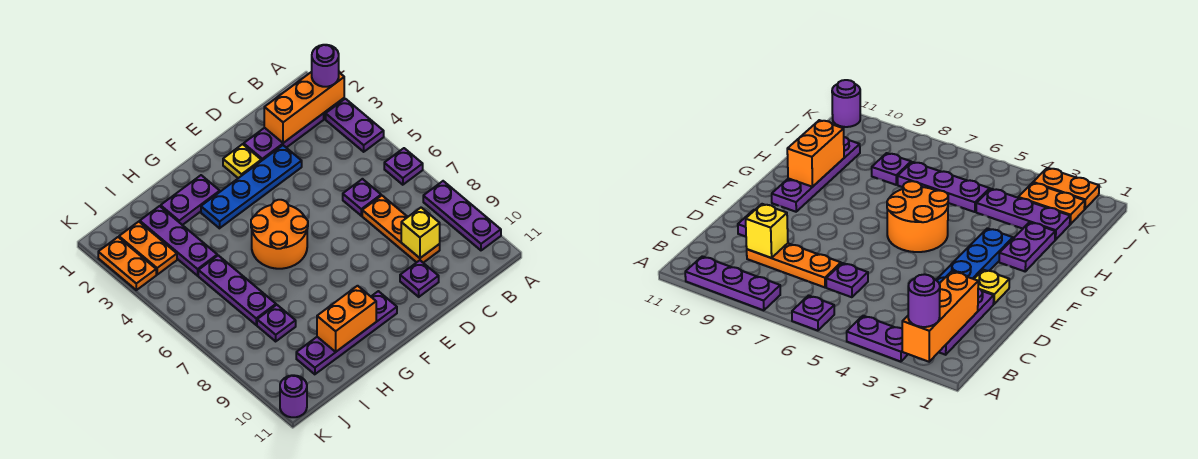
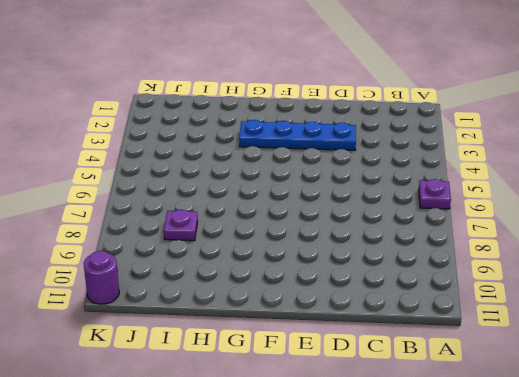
none -> purple 1x2 plate [326,99,384,152]
none -> purple 1x3 plate [423,181,501,250]
none -> purple 1x3 plate [244,113,324,161]

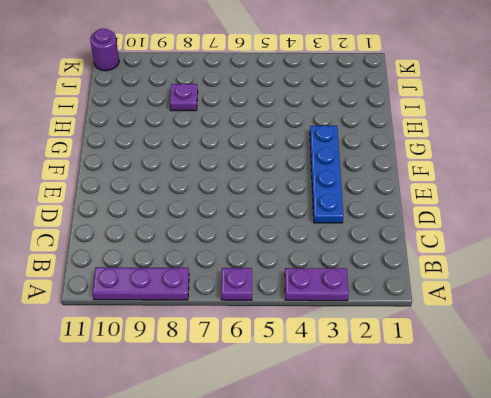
none -> purple 1x3 plate [244,113,324,161]
none -> purple 1x1 plate [343,179,381,216]
none -> orange 1x3 plate [362,196,440,263]

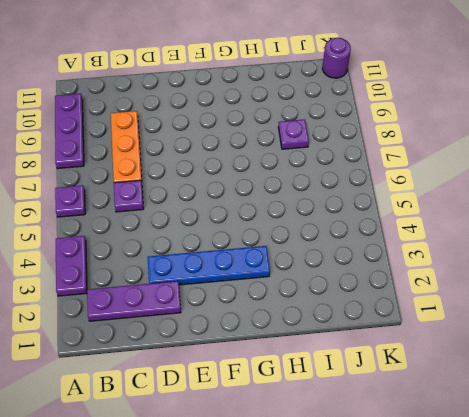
none -> purple 1x1 plate [400,260,439,297]
none -> yellow 1x1 plate [223,144,261,178]
none -> orange 2x2 round brick [251,200,308,269]

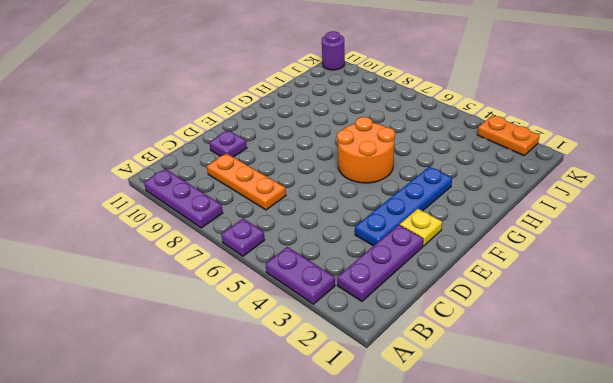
none -> purple 1x1 plate [343,179,381,216]
none -> purple 1x4 plate [296,291,397,374]
none -> purple 1x2 plate [161,175,220,225]

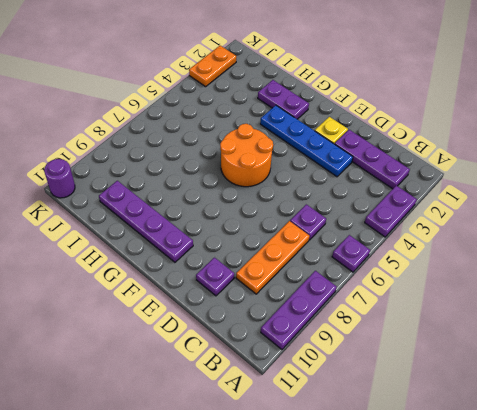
none -> purple 1x3 plate [140,206,217,276]
none -> purple 1x3 plate [198,255,276,325]
none -> purple 1x1 plate [257,305,296,341]

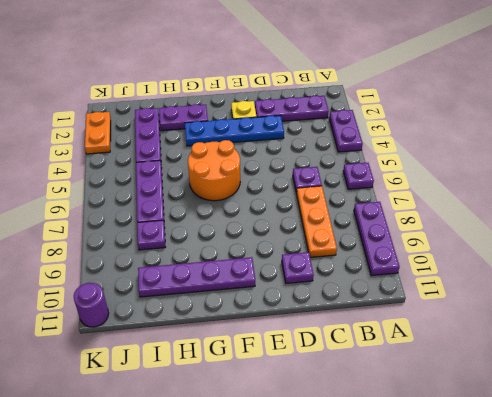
none -> orange 1x2 plate [119,222,177,275]
none -> orange 1x3 brick [264,72,344,143]
none -> yellow 1x1 brick [401,208,440,258]

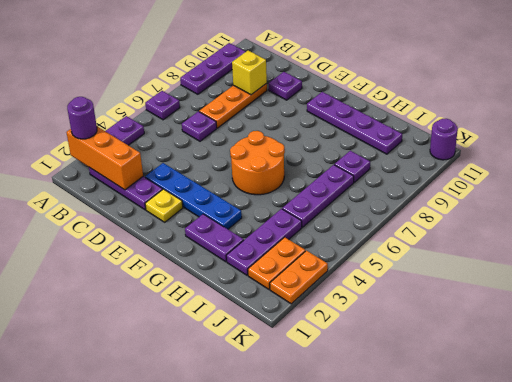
none -> orange 1x2 brick [317,286,376,352]

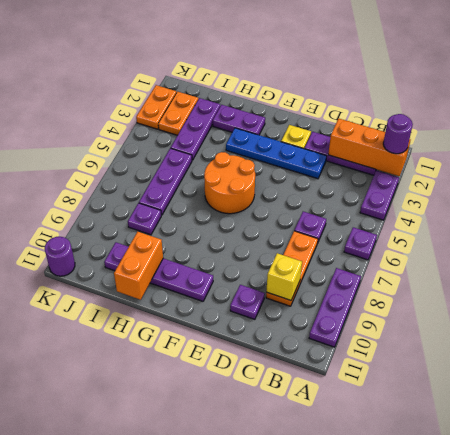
orange 1x2 brick [114,232,163,300] -> orange 1x2 brick turned to [317,286,376,352]

